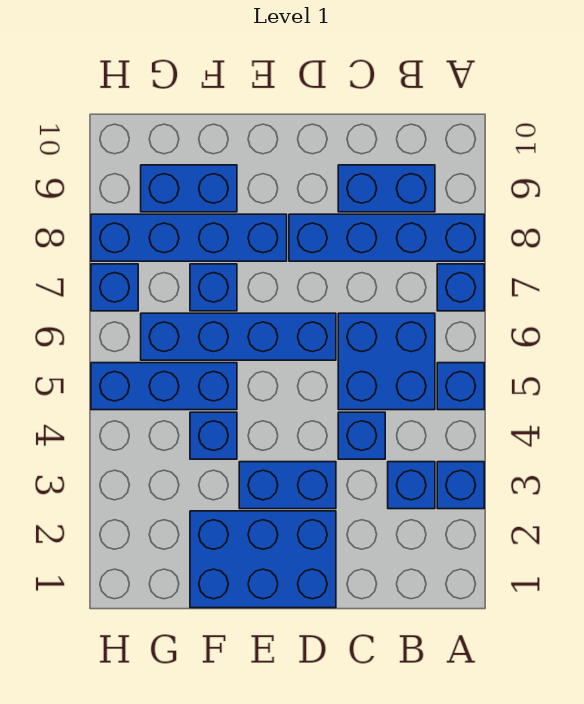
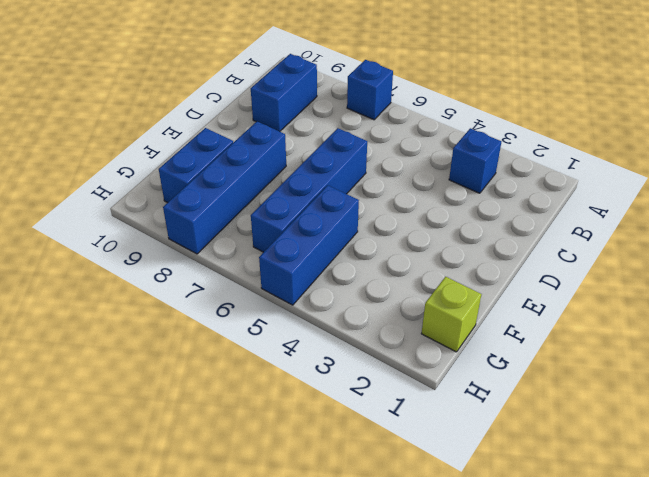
lime 1x1 brick [421,277,481,352] -> none
none -> blue 1x1 brick [437,462,484,509]
none -> blue 1x1 brick [437,363,484,410]
none -> blue 1x4 brick [289,214,484,261]

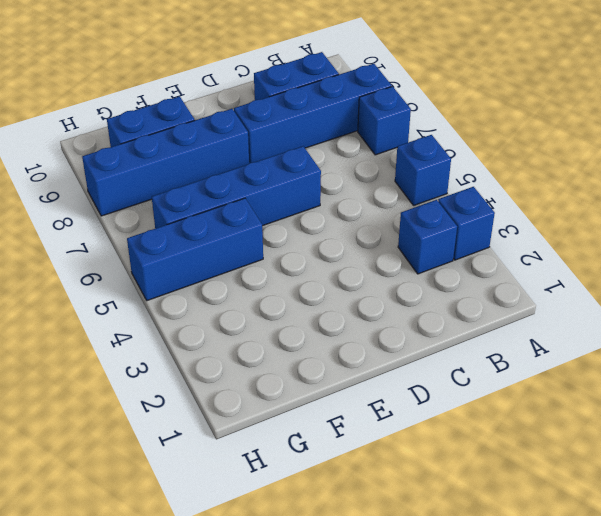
none -> blue 2x2 brick [338,313,435,410]
none -> blue 1x1 brick [338,412,385,459]
none -> blue 2x3 brick [190,511,336,608]

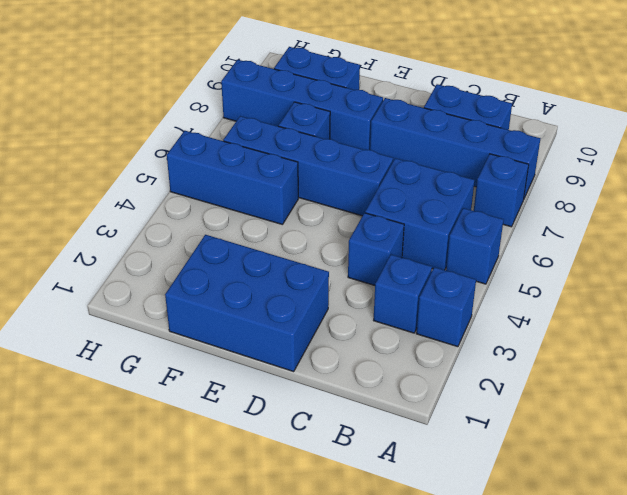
none -> blue 1x2 brick [239,462,336,509]
none -> blue 1x1 brick [190,412,237,459]
none -> blue 1x1 brick [91,264,138,311]

